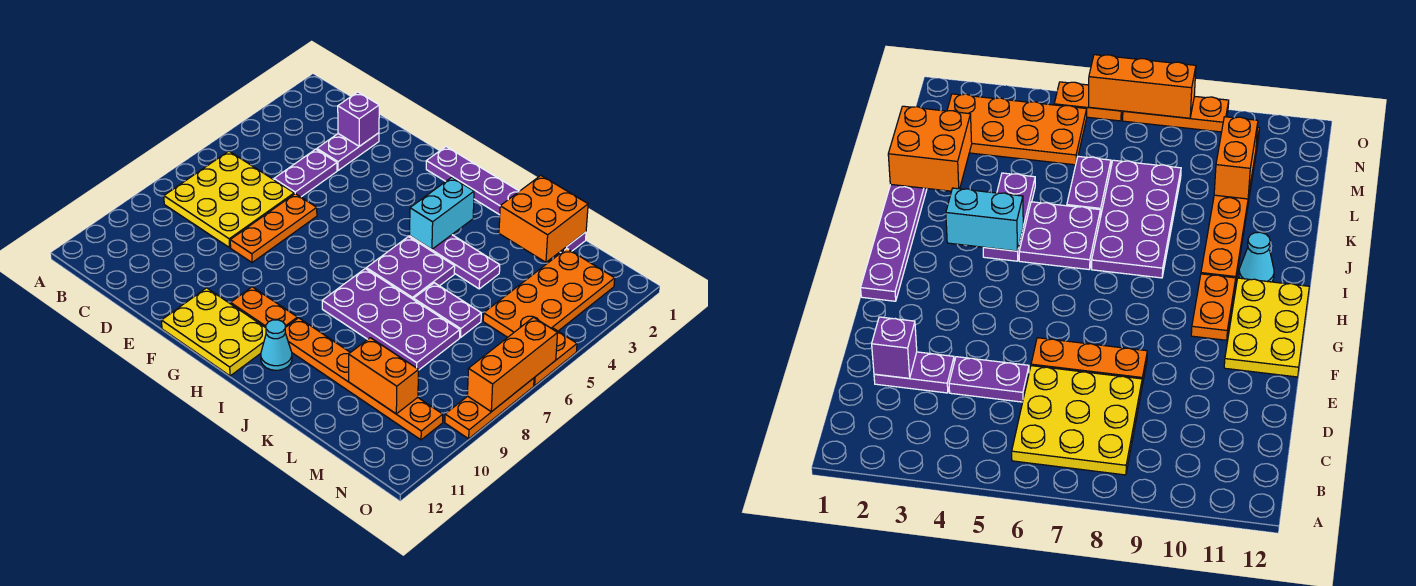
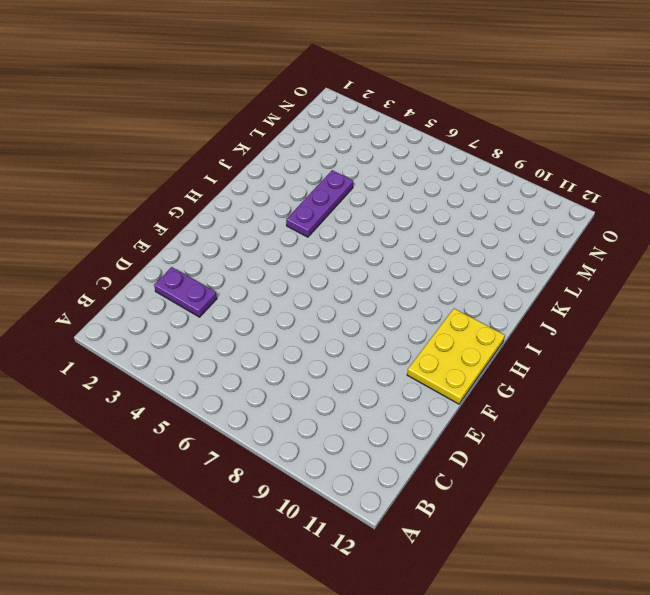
none -> yellow 3x3 plate [164,151,294,248]
none -> purple 1x2 plate [274,149,337,197]
none -> orange 1x3 plate [230,194,317,263]

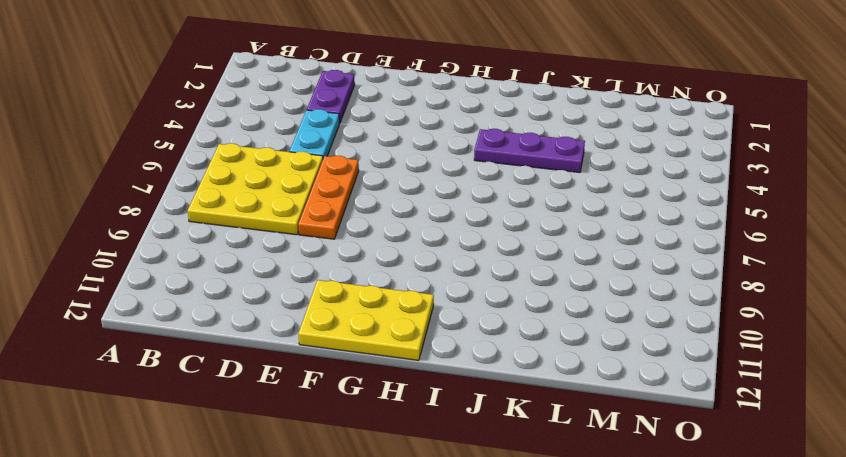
cyan 1x2 plate [290,109,339,158] -> purple 1x2 plate [274,149,337,197]
none -> purple 1x6 plate [426,147,586,253]
none -> orange 1x2 plate [231,287,298,328]
none -> purple 2x2 plate [366,237,455,300]

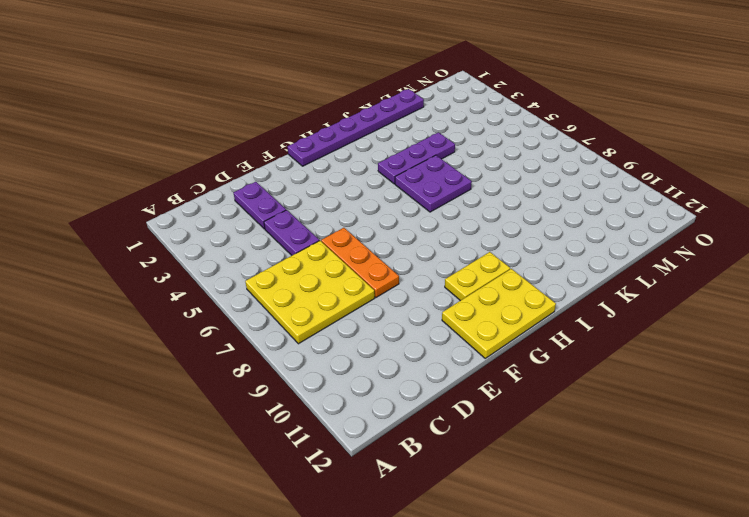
yellow 1x2 plate [445,252,510,301] -> orange 1x2 plate [231,287,298,328]
none -> purple 2x4 plate [322,269,460,370]
none -> orange 1x6 plate [285,318,443,440]
none -> cyan 1x1 cone [261,320,292,370]

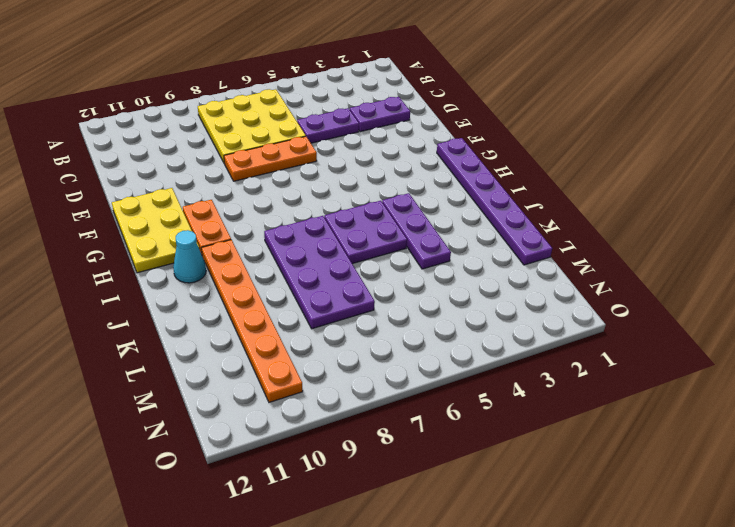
none -> purple 1x2 plate [414,283,481,338]
none -> orange 2x4 plate [483,249,615,337]
none -> orange 1x2 plate [534,328,577,386]

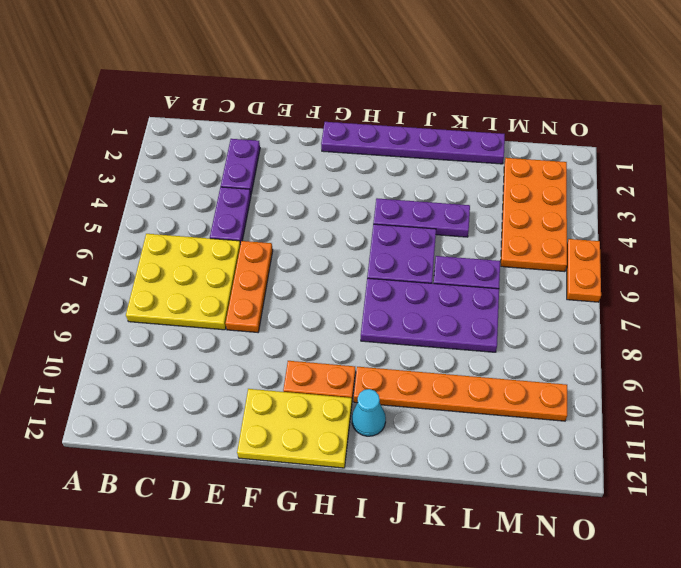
none -> orange 1x3 plate [445,378,534,439]
none -> purple 1x1 brick [338,92,379,146]
none -> cyan 1x2 brick [410,177,474,249]

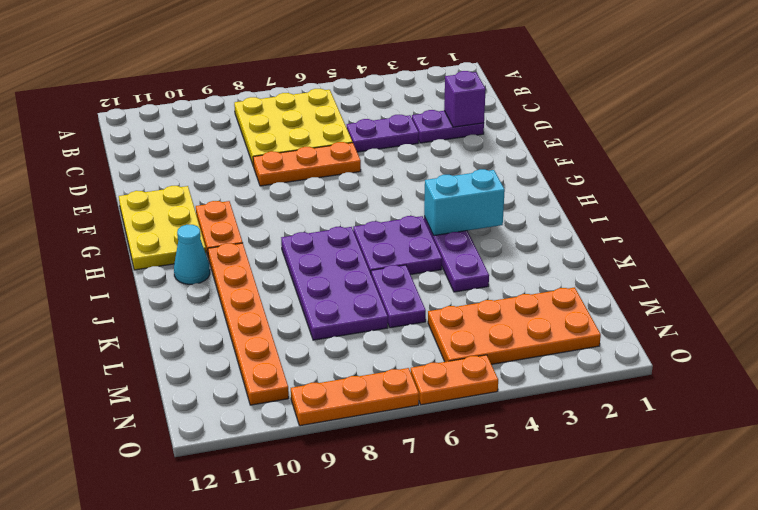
none -> purple 1x6 plate [426,147,586,253]
none -> orange 2x2 brick [499,176,588,262]
none -> orange 1x2 brick [349,338,419,414]

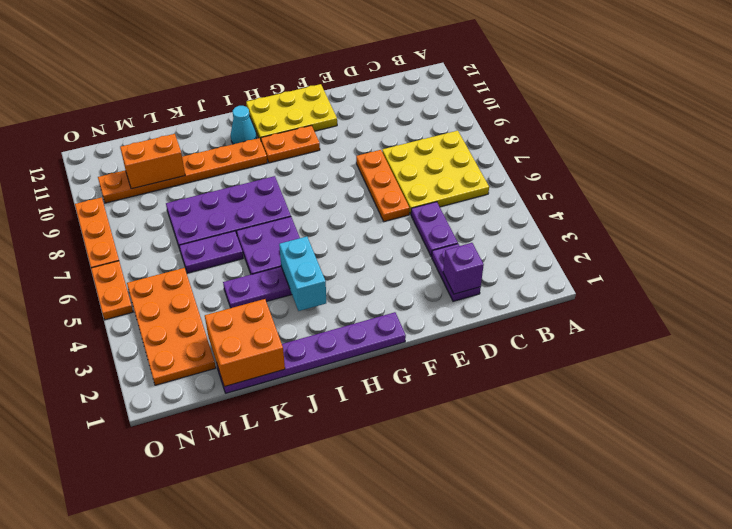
none -> orange 1x3 brick [467,317,558,412]

